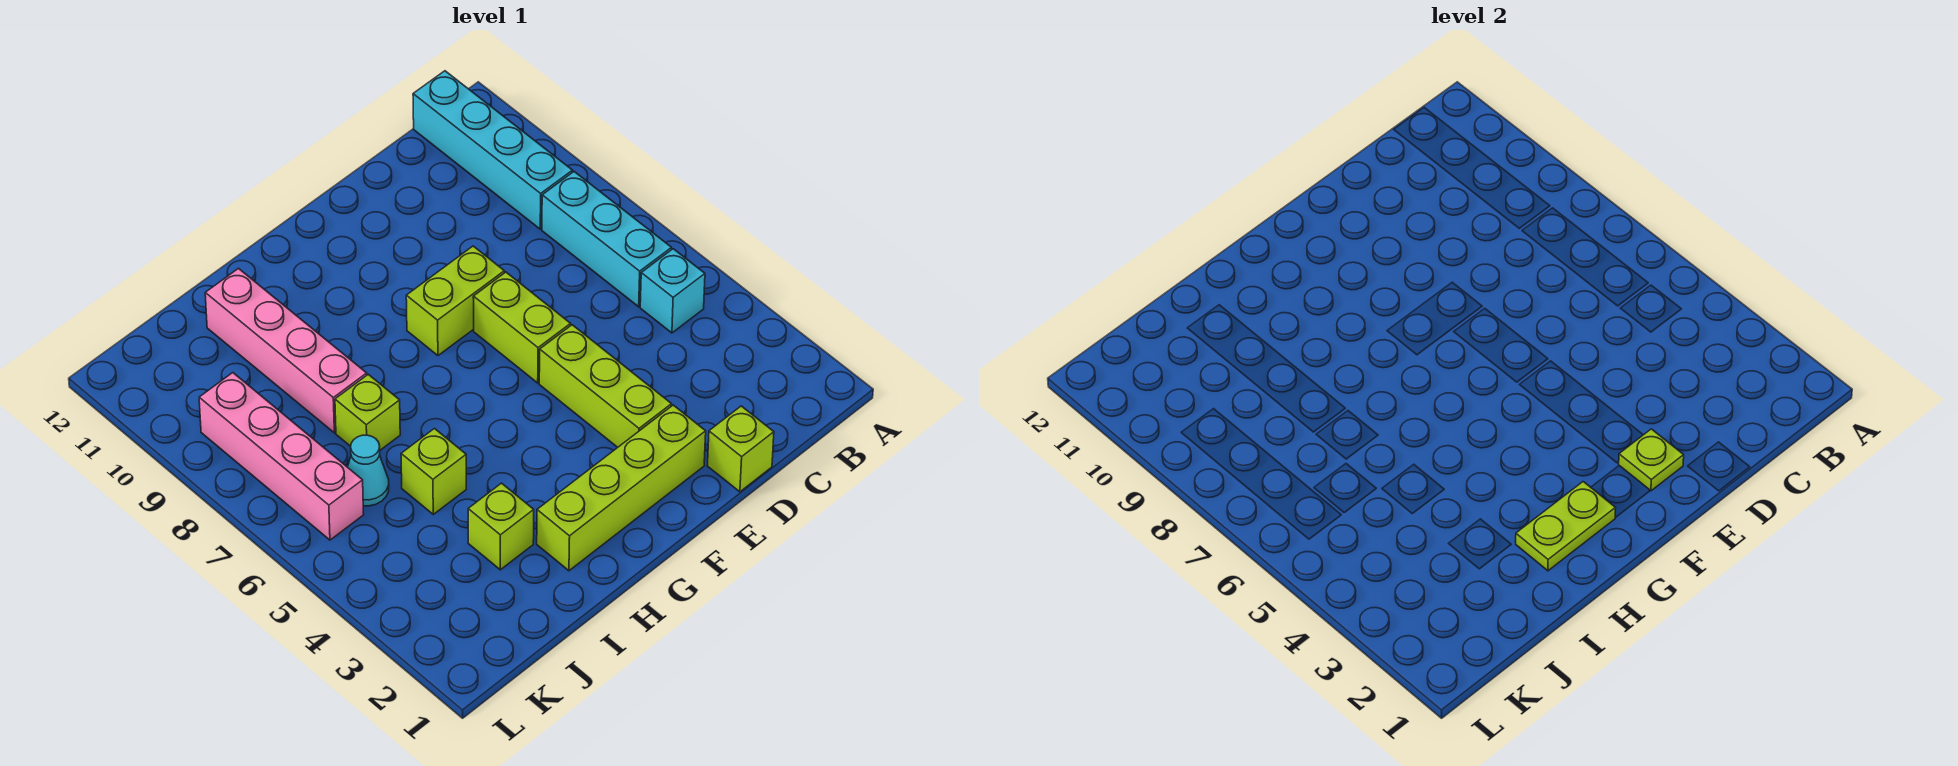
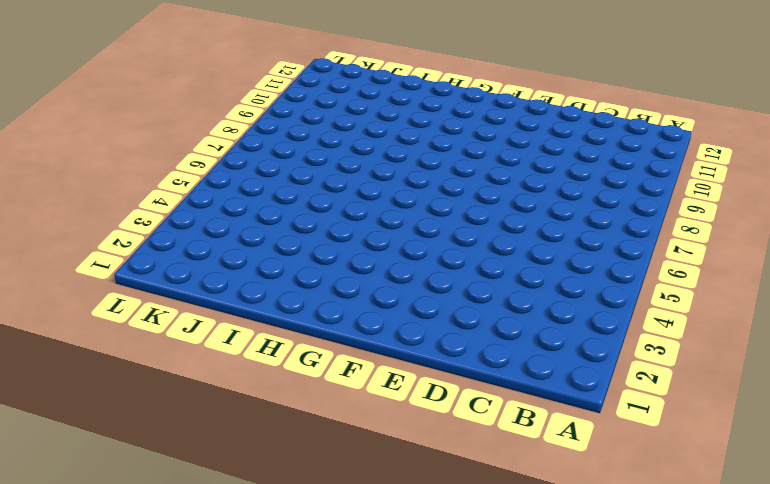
none -> cyan 1x1 brick [640,249,705,333]
none -> cyan 1x3 brick [542,172,672,307]
none -> cyan 1x4 brick [413,71,573,229]

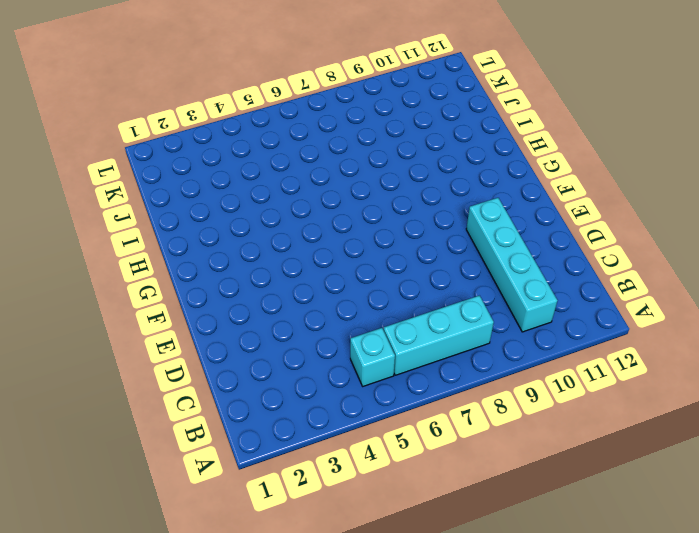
cyan 1x4 brick [466,198,558,332] -> cyan 1x4 brick turned to [413,71,573,229]
none -> lime 1x1 brick [707,406,774,492]
none -> lime 1x4 brick [537,405,706,571]
none -> lime 1x3 brick [539,325,672,447]

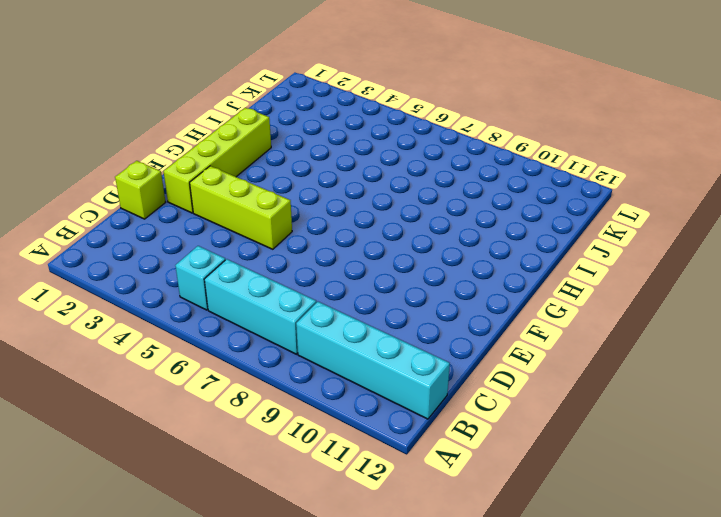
none -> lime 1x2 brick [473,272,571,383]
none -> lime 1x2 brick [406,246,504,356]
none -> lime 1x1 brick [468,483,534,570]

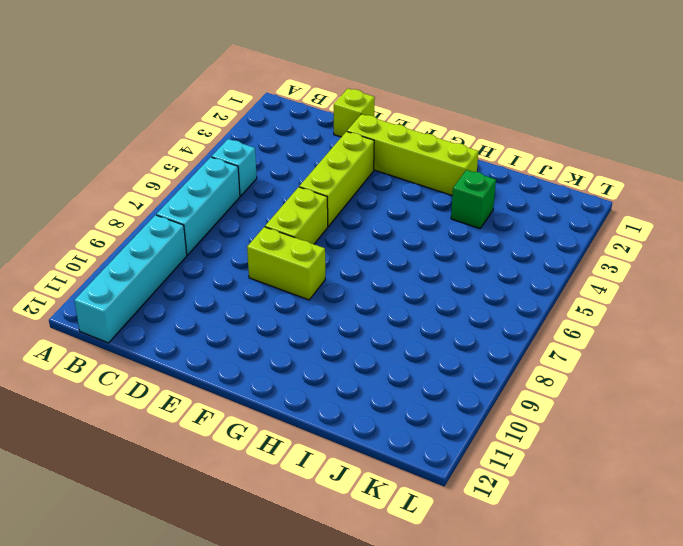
green 1x1 brick [451,170,496,229] -> lime 1x1 brick [468,483,534,570]
none -> lime 1x1 brick [401,429,466,514]
none -> lime 1x1 brick [335,374,400,450]
none -> pink 1x4 brick [205,269,367,433]

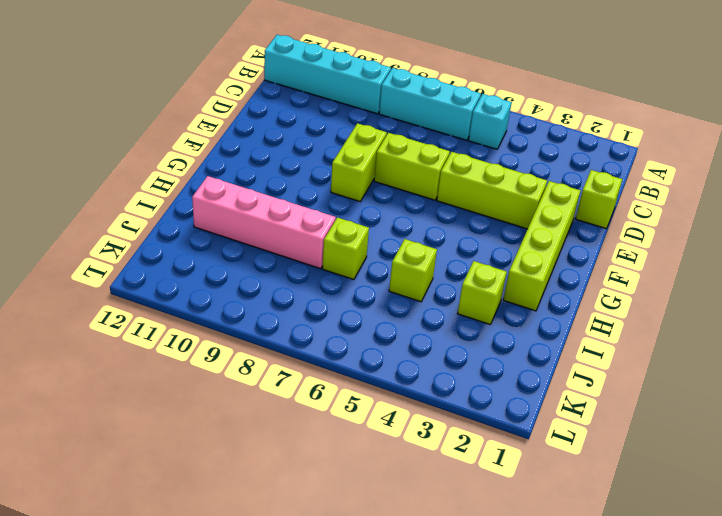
none -> cyan 1x1 cone [348,435,389,506]
none -> pink 1x4 brick [199,373,364,540]
none -> lime 1x1 plate [1619,429,1684,491]

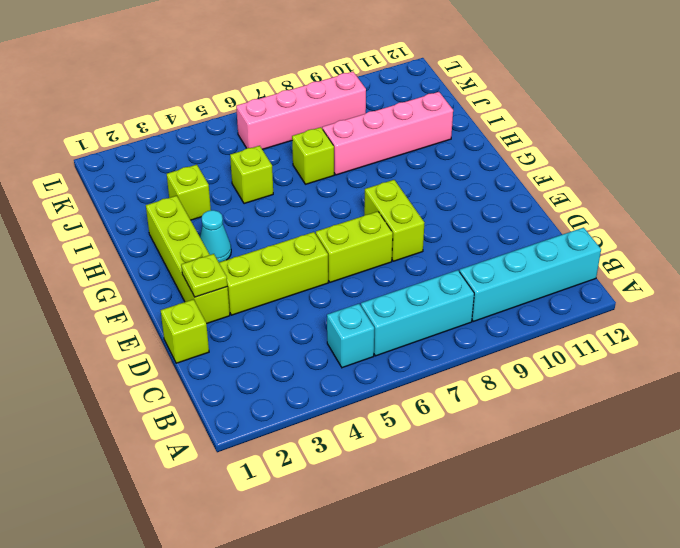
cyan 1x1 cone [200,210,231,262] -> cyan 1x1 cone moved to [348,435,389,506]
none -> lime 1x2 plate [1516,482,1616,571]

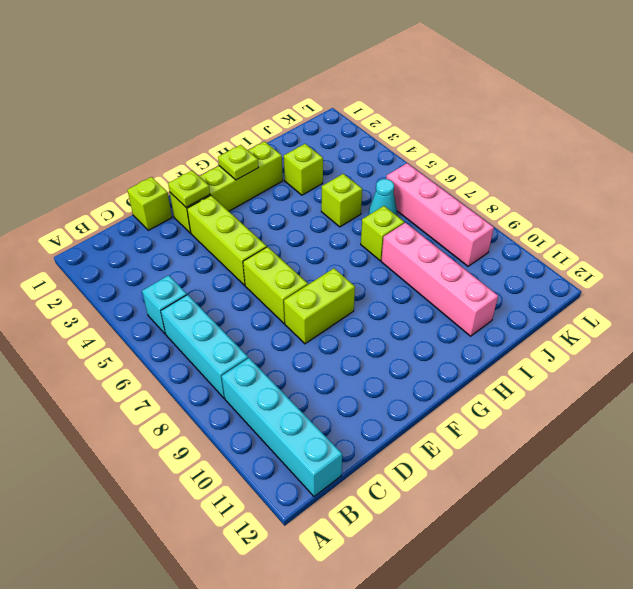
lime 1x1 plate [218,145,259,180] -> lime 1x2 plate [1516,482,1616,571]

